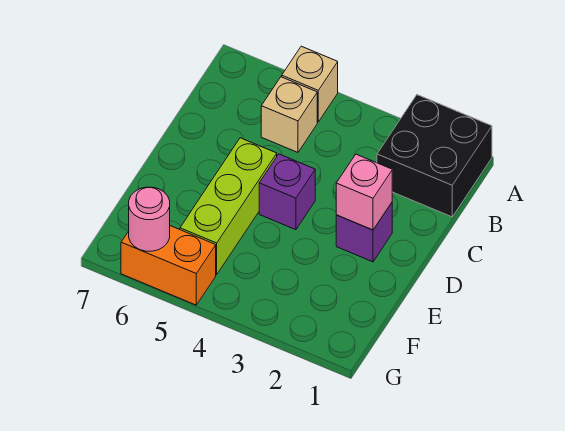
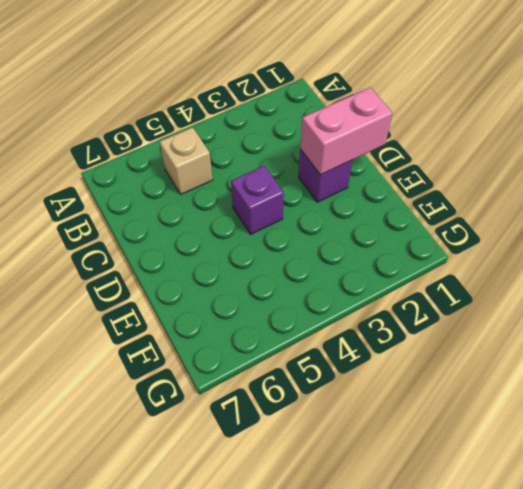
pink 1x2 brick [300,87,392,175] -> pink 1x1 brick [336,154,392,230]
none -> black 2x2 brick [377,95,492,217]
none -> tan 1x1 brick [282,46,338,122]

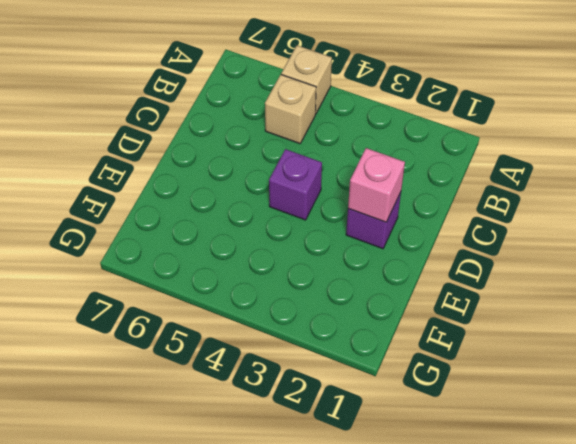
none -> black 2x2 brick [377,95,492,217]
none -> lime 1x3 brick [180,138,277,275]

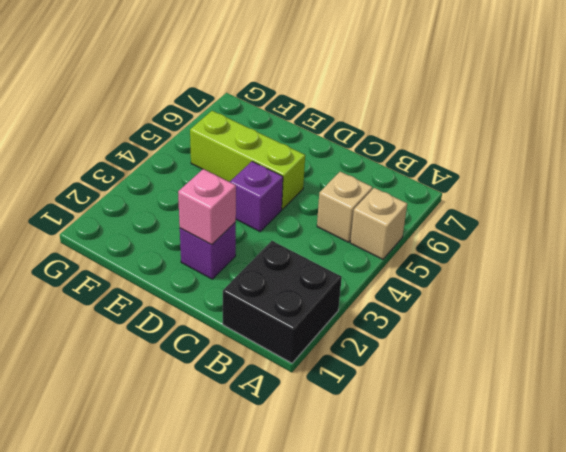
none -> orange 1x2 brick [121,226,216,305]
none -> pink 1x1 round brick [129,187,170,251]

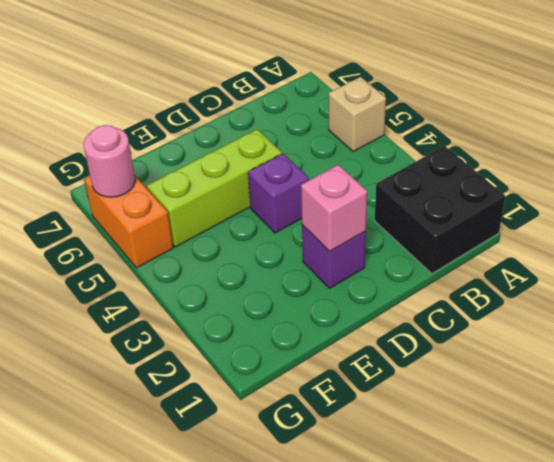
none -> tan 1x1 brick [261,77,317,152]

